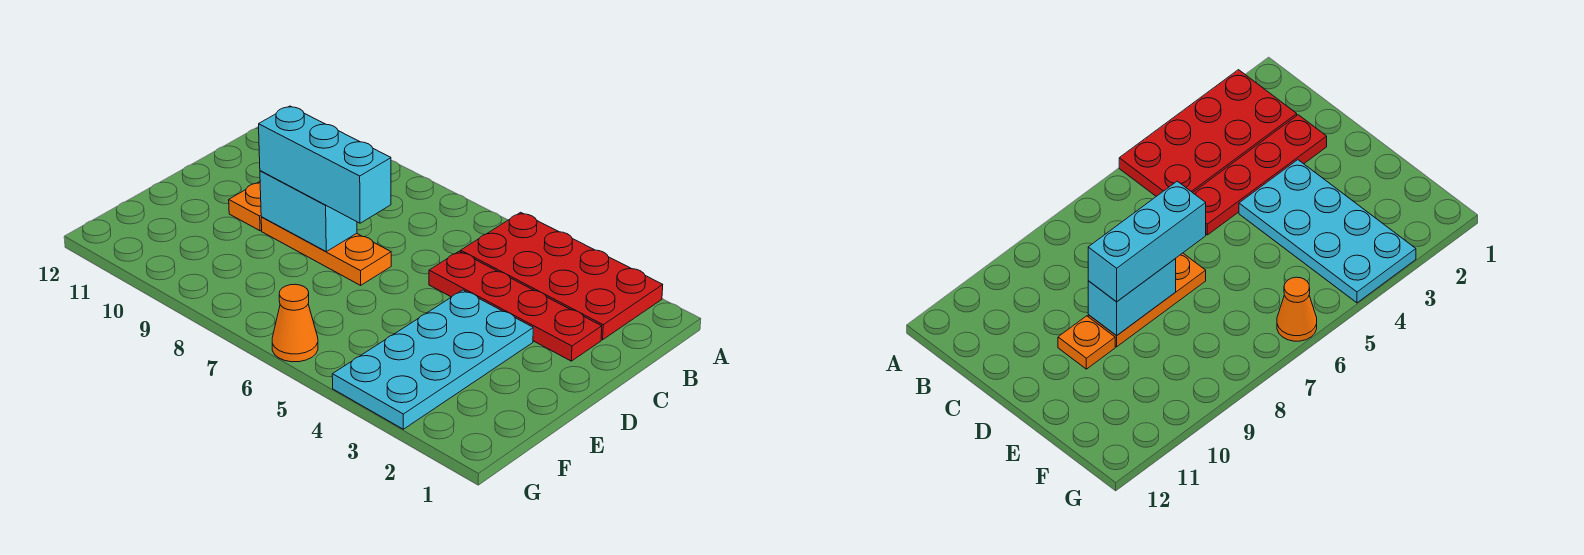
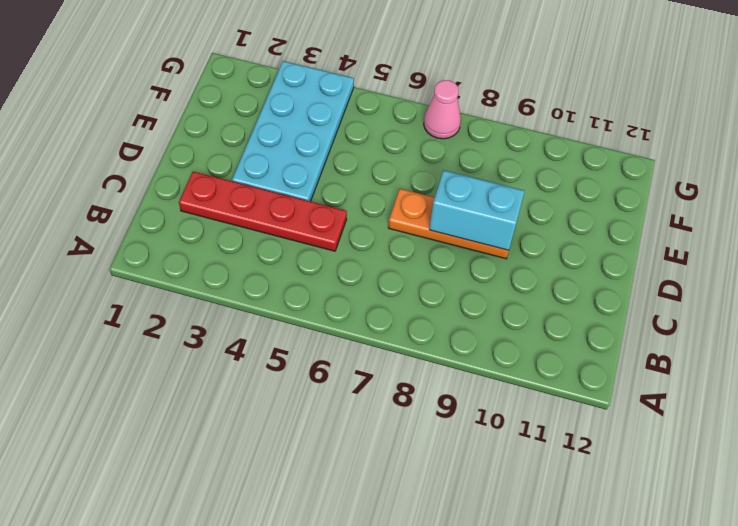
pink 1x1 cone [424,80,461,139] -> none
none -> red 2x4 plate [461,212,663,340]
none -> orange 1x1 plate [229,182,262,231]

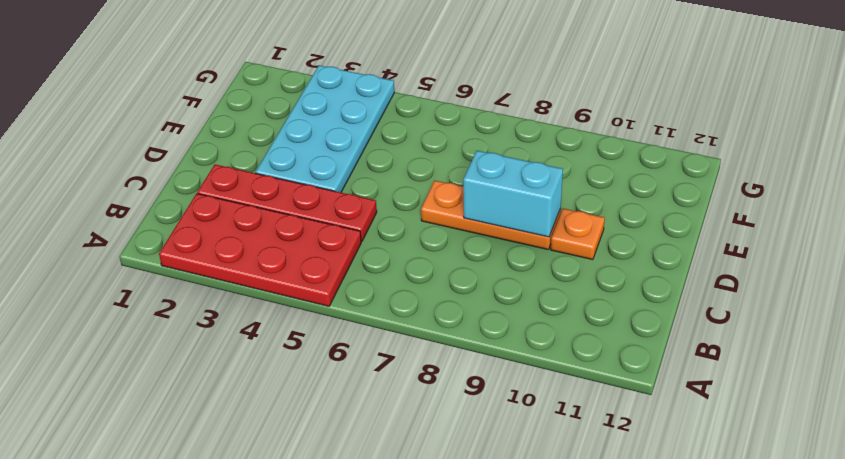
none -> orange 1x1 cone [272,284,318,362]
none -> cyan 1x3 brick [259,106,391,223]

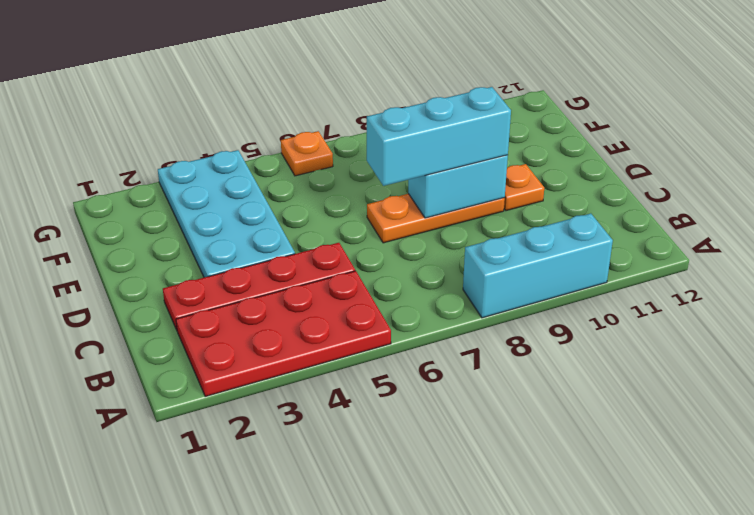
cyan 1x3 brick [463,213,613,318] -> none
orange 1x1 plate [281,131,333,176] -> orange 1x1 cone [272,284,318,362]

